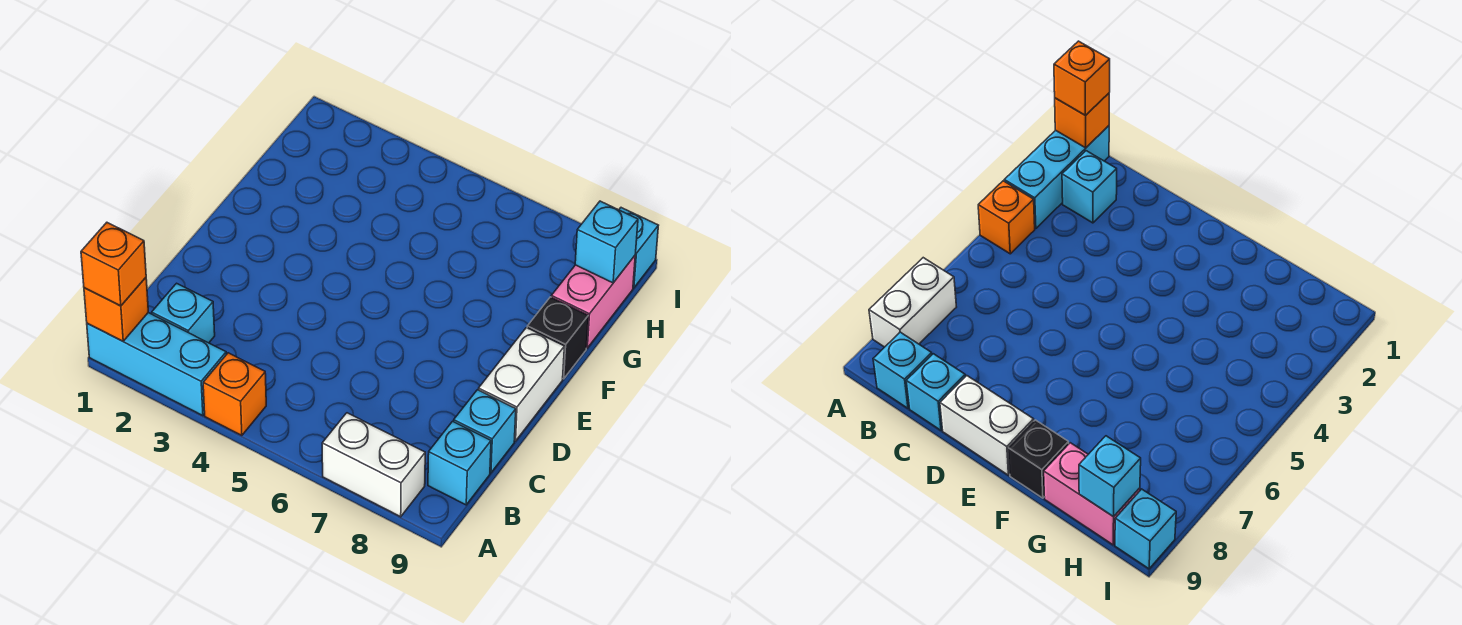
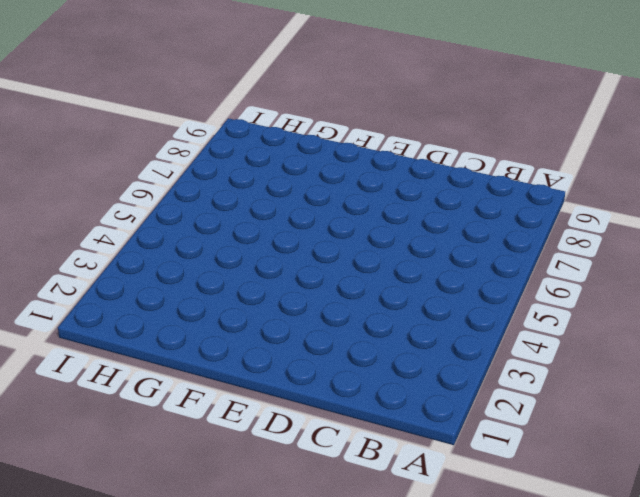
none -> cyan 1x3 brick [87,313,226,416]
none -> orange 1x1 brick [203,353,266,435]
none -> white 1x2 brick [322,413,425,517]

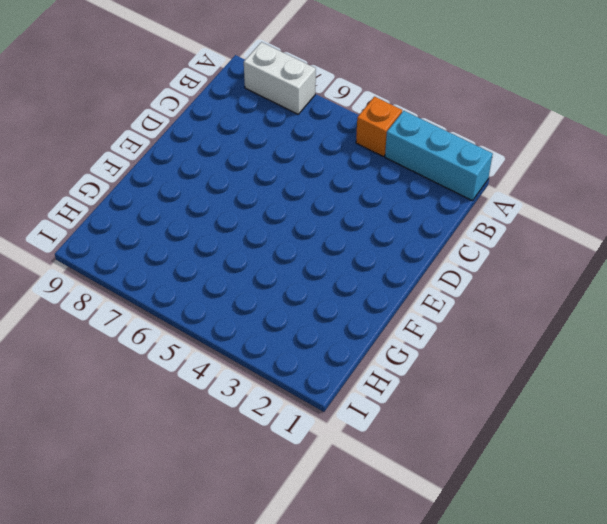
none -> cyan 1x1 brick [152,283,215,343]
none -> cyan 1x1 brick [428,421,491,505]
none -> cyan 1x1 brick [454,390,516,473]

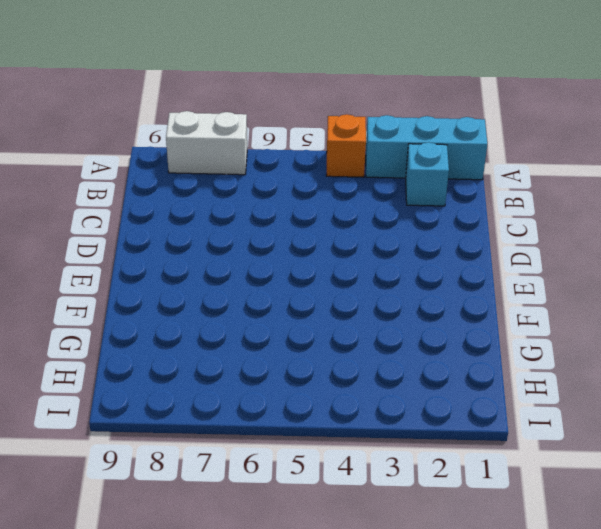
none -> cyan 1x1 brick [428,421,491,505]
none -> cyan 1x1 brick [454,390,516,473]
none -> white 1x2 brick [479,328,564,441]

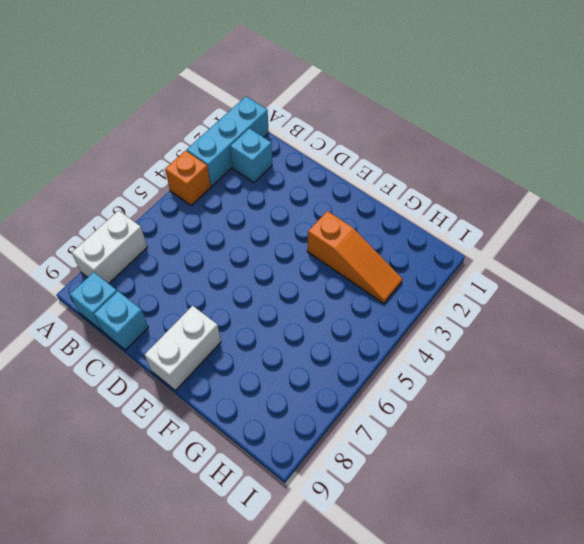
white 1x2 brick [145,306,221,390] -> white 1x2 brick turned to [479,328,564,441]
orange 1x3 slope [307,211,402,304] -> none
none -> black 1x1 brick [527,297,588,379]
none -> pink 1x2 brick [551,256,635,348]
none -> cyan 1x1 brick [619,208,658,288]

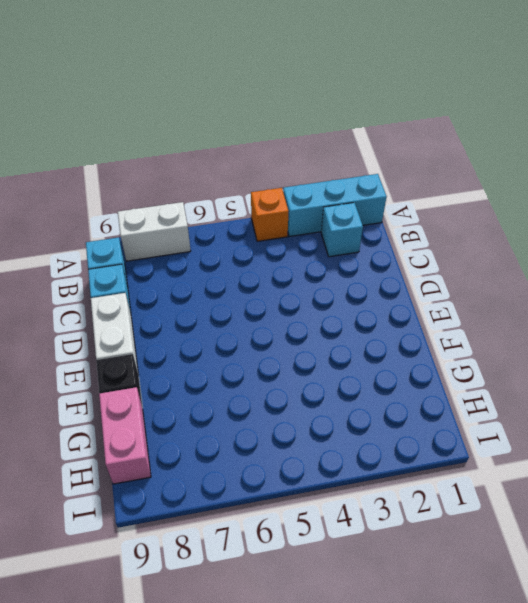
none -> cyan 1x1 brick [619,208,658,288]
none -> orange 1x1 brick [84,278,148,341]
none -> cyan 1x1 brick [575,201,638,283]

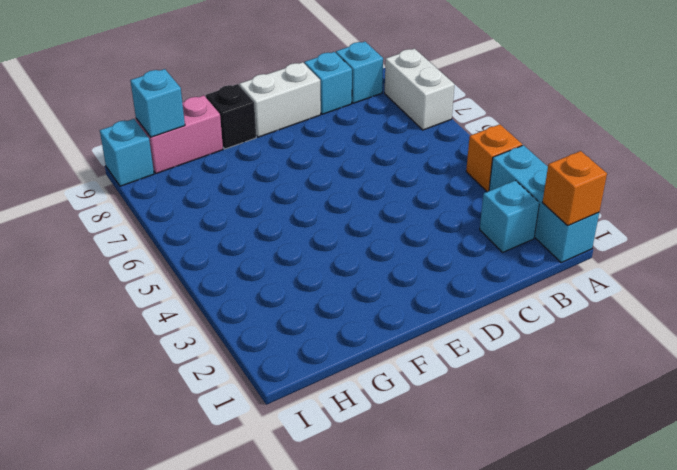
none -> orange 1x1 brick [81,223,146,306]

